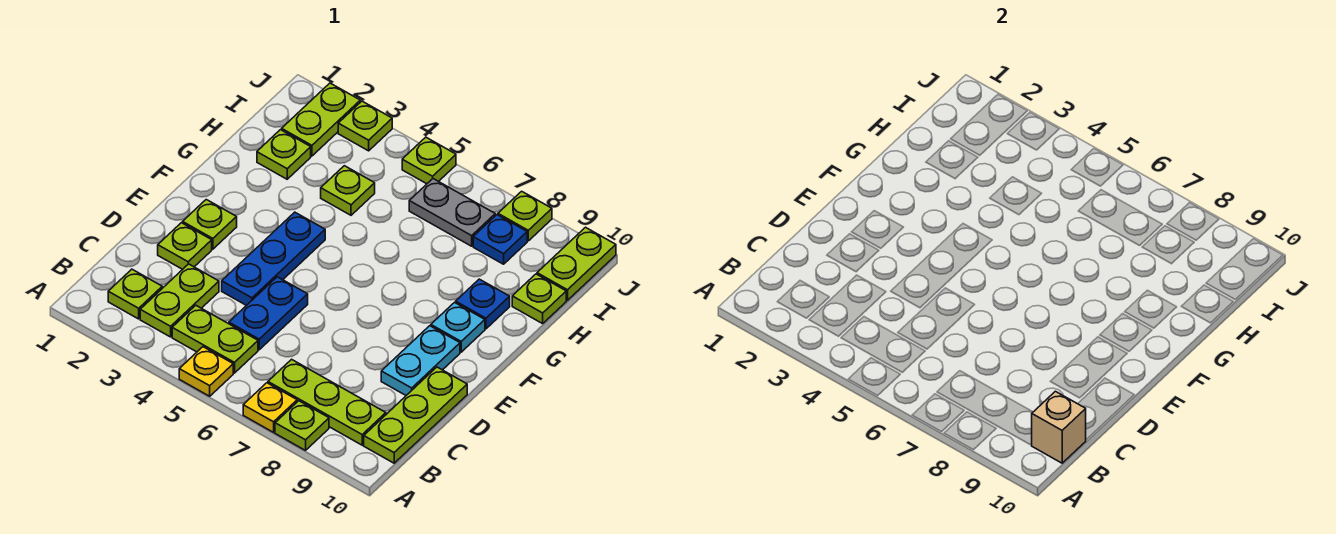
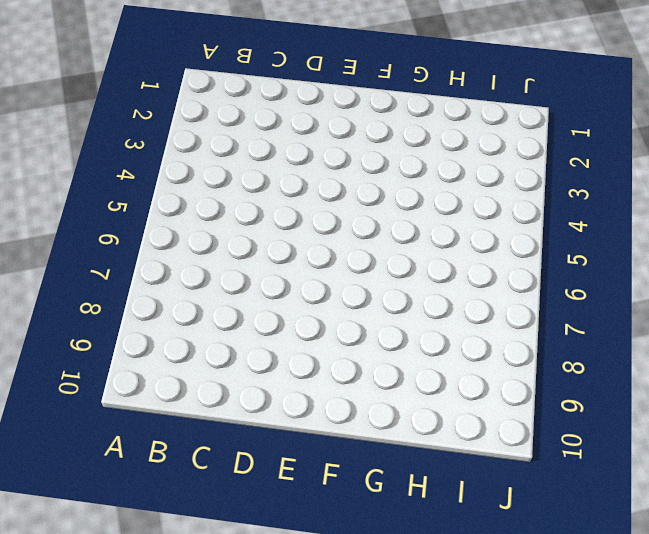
none -> yellow 1x1 plate [179,347,233,396]
none -> yellow 1x1 plate [243,383,297,432]
none -> lime 1x1 plate [275,401,329,450]

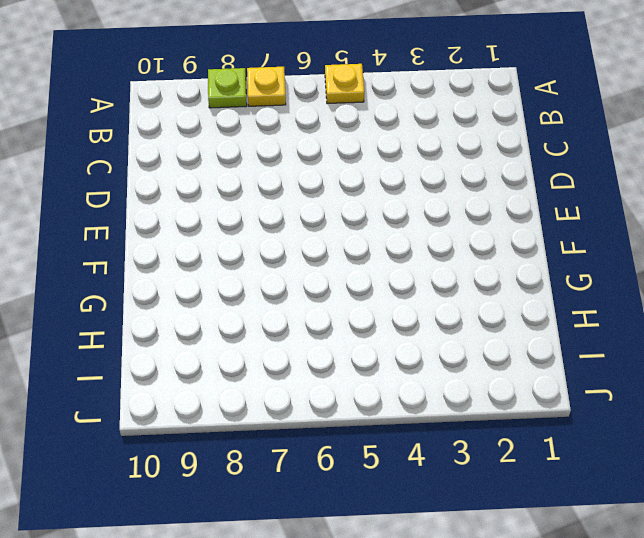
none -> lime 1x1 plate [108,269,162,319]
none -> lime 1x2 plate [140,264,219,337]
none -> lime 1x2 plate [172,305,258,373]

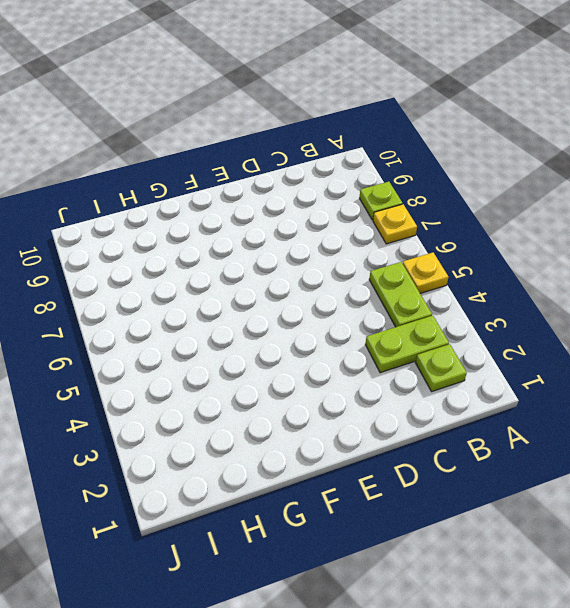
none -> lime 1x3 plate [268,359,386,445]
none -> lime 1x3 plate [364,367,467,463]
none -> blue 1x2 plate [229,277,308,350]

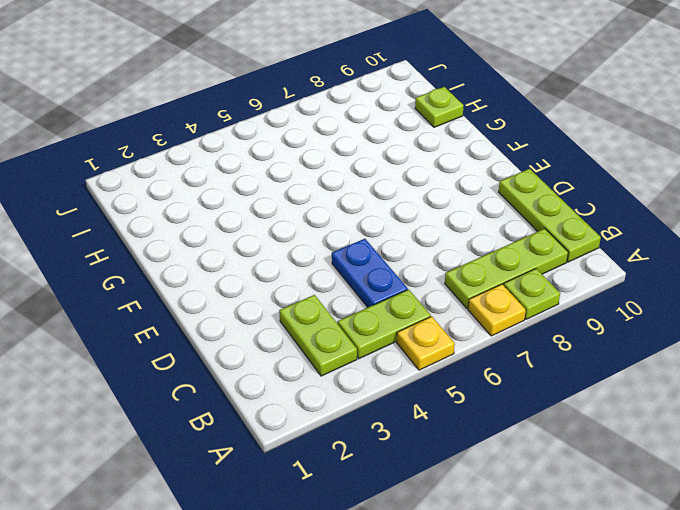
none -> lime 1x1 plate [108,269,162,319]
none -> lime 1x1 plate [158,223,212,269]
none -> blue 1x3 plate [222,212,325,306]

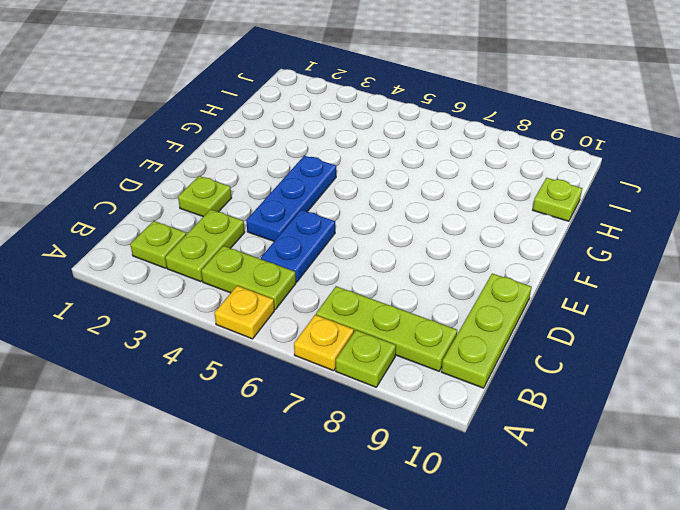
none -> cyan 1x2 plate [381,326,460,395]
none -> lime 1x1 plate [183,200,237,249]
none -> cyan 1x1 plate [431,303,485,352]

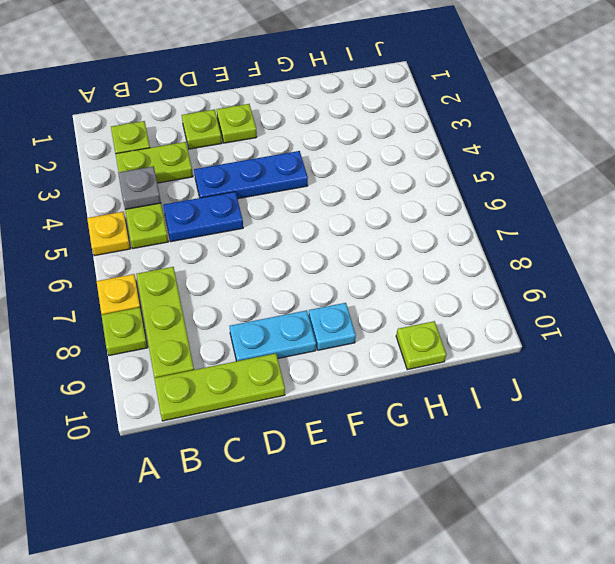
grey 1x1 plate [118,166,161,209] -> none
none -> blue 1x1 plate [456,279,510,329]
none -> lime 1x1 plate [257,130,311,179]
none -> lime 1x1 plate [321,166,375,215]

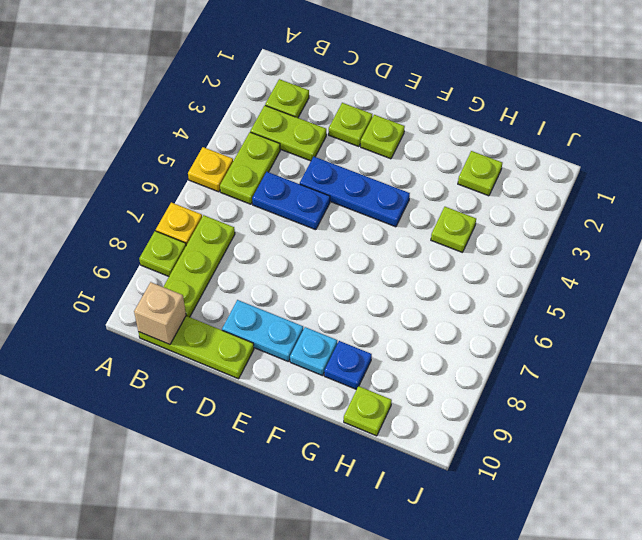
none -> lime 1x2 plate [282,83,360,156]
none -> grey 1x2 plate [409,179,495,246]
none -> blue 1x1 plate [473,215,527,264]

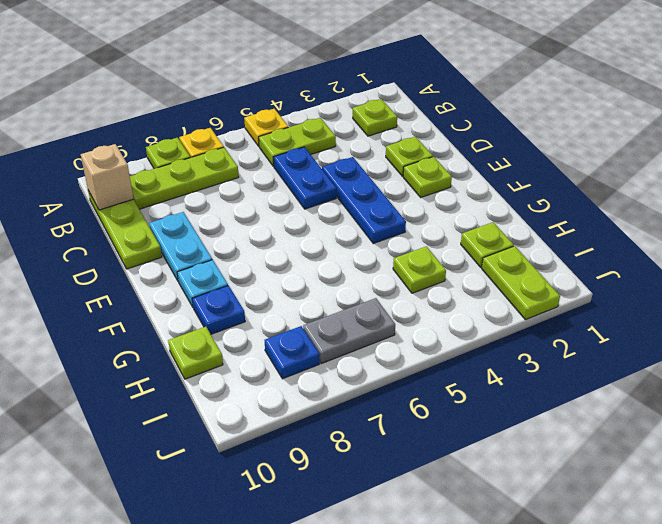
none -> lime 1x2 plate [140,264,219,337]
none -> lime 1x2 plate [537,227,616,300]
none -> lime 1x1 plate [338,101,392,151]

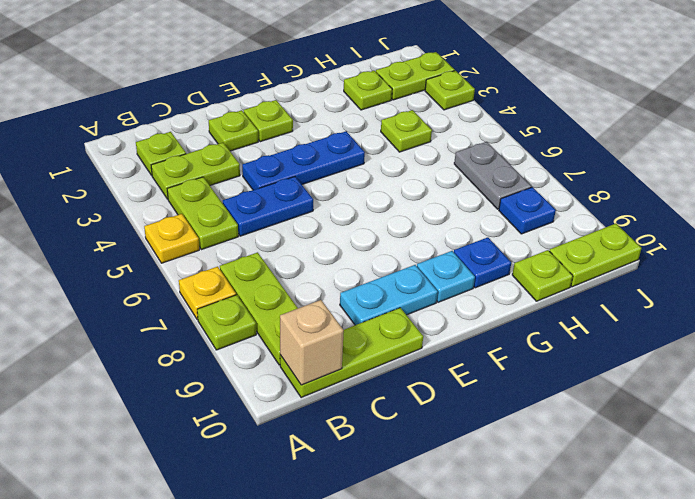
none -> lime 1x1 plate [402,137,456,184]
none -> lime 1x1 plate [498,191,552,241]

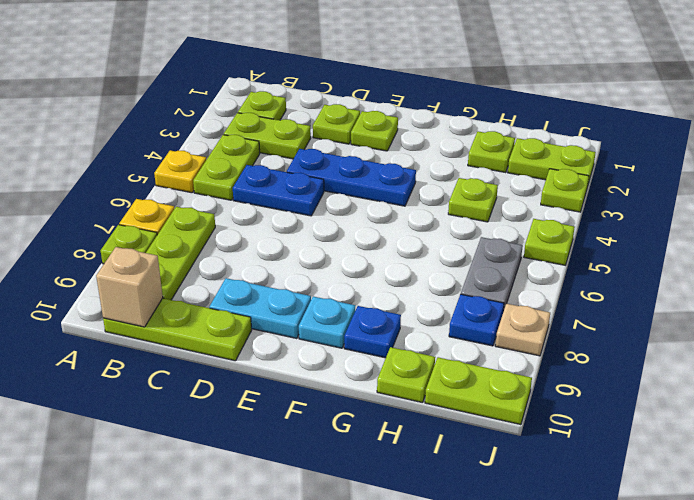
tan 1x1 plate [495,304,550,356] -> lime 1x1 plate [498,191,552,241]

